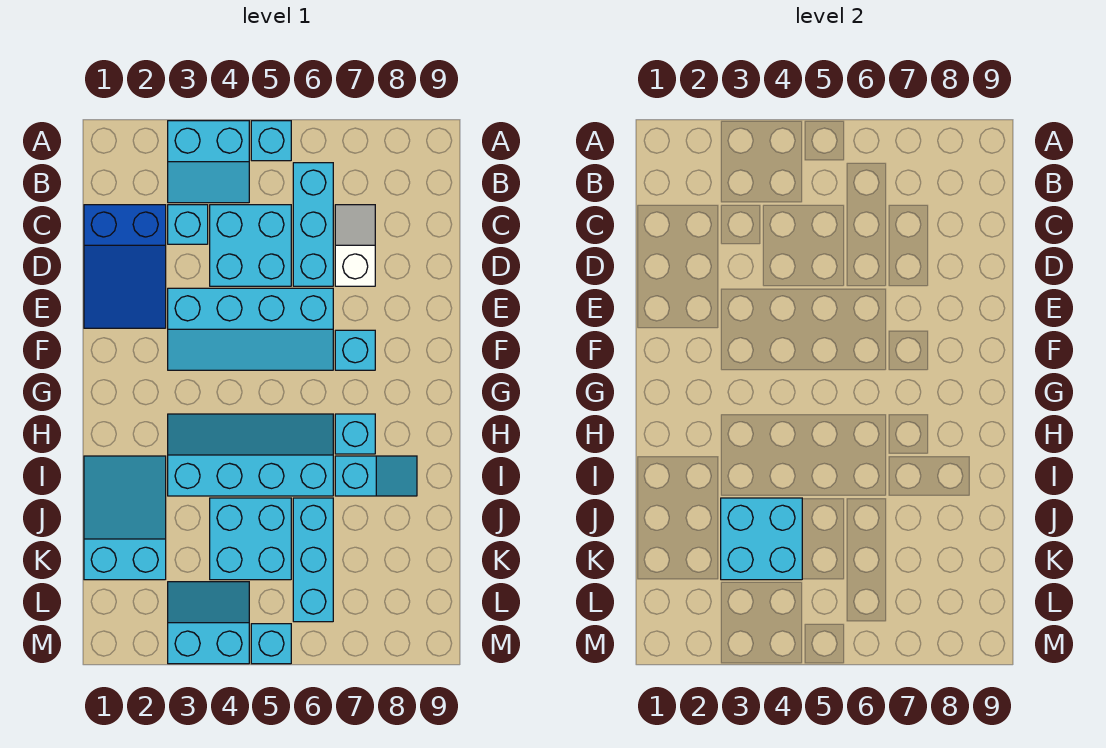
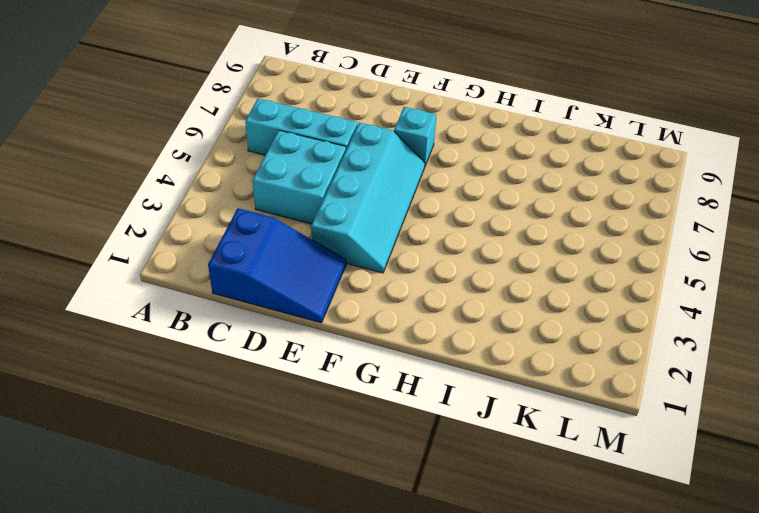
none -> cyan 2x2 slope [168,121,249,203]
none -> cyan 1x1 brick [251,121,291,161]
none -> cyan 1x1 brick [168,205,208,244]

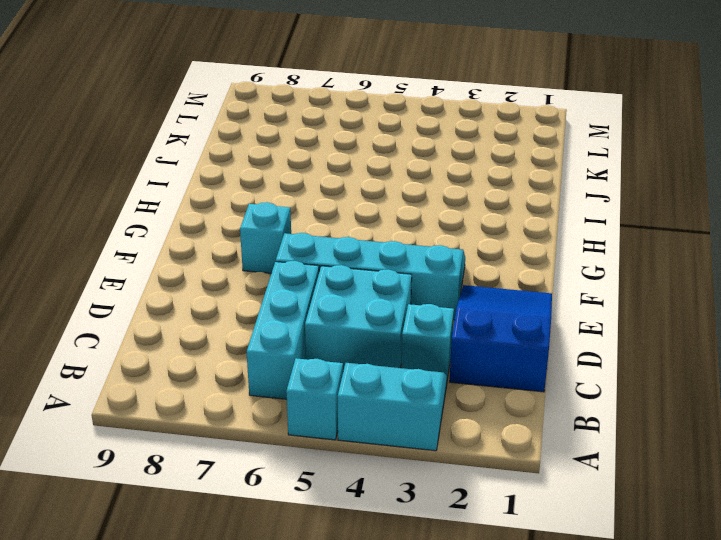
none -> white 1x2 slope [335,205,375,286]
none -> cyan 2x4 slope [168,414,333,496]
none -> cyan 1x1 brick [335,414,375,454]

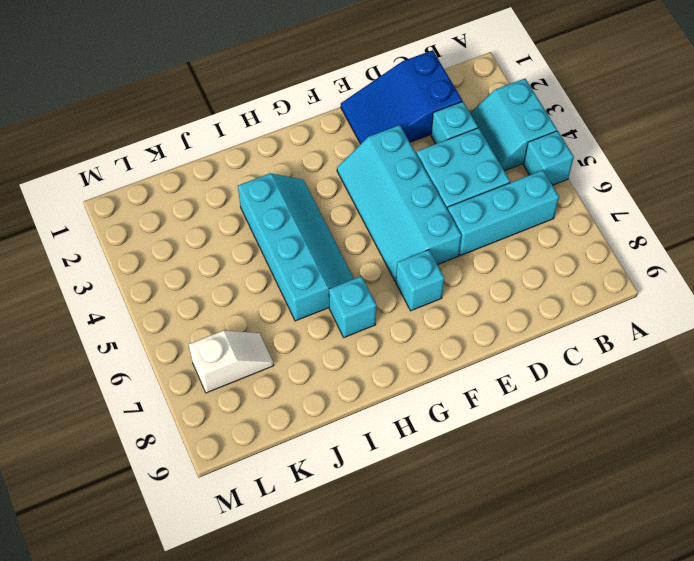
white 1x2 slope [189,330,274,393] -> white 1x2 slope moved to [335,205,375,286]
none -> cyan 2x3 slope [84,456,166,580]
none -> cyan 1x2 slope [335,456,417,496]
none -> cyan 2x2 brick [210,498,291,580]

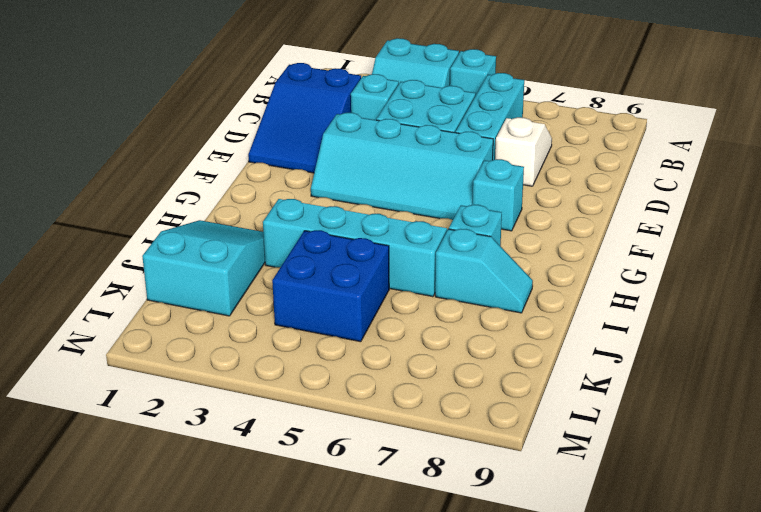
blue 2x2 brick [272,230,389,342] -> cyan 2x2 brick [210,498,291,580]
none -> cyan 1x3 brick [293,498,333,622]
none -> cyan 2x2 slope [168,582,249,664]
none -> cyan 1x1 brick [251,624,291,664]

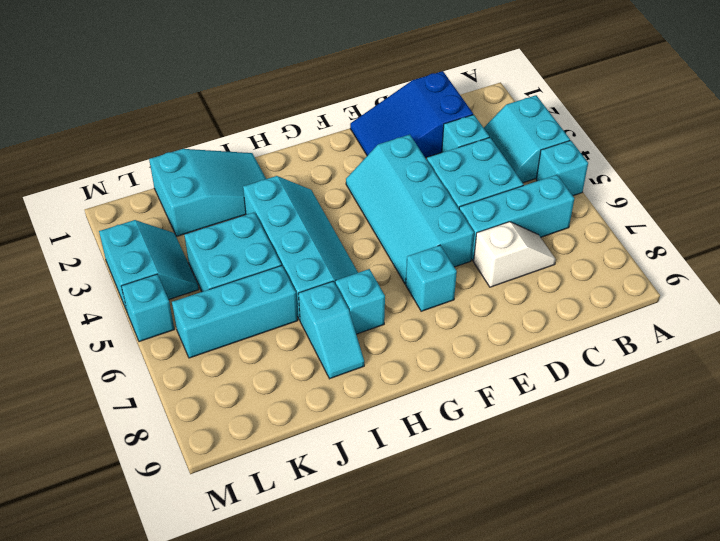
none -> cyan 2x2 brick [721,498,802,580]

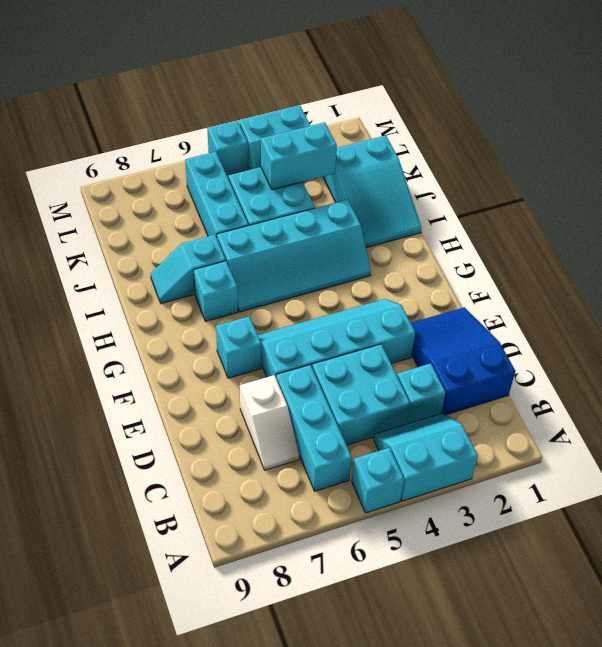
cyan 1x2 brick [261,122,337,190] -> cyan 2x2 brick [721,498,802,580]

